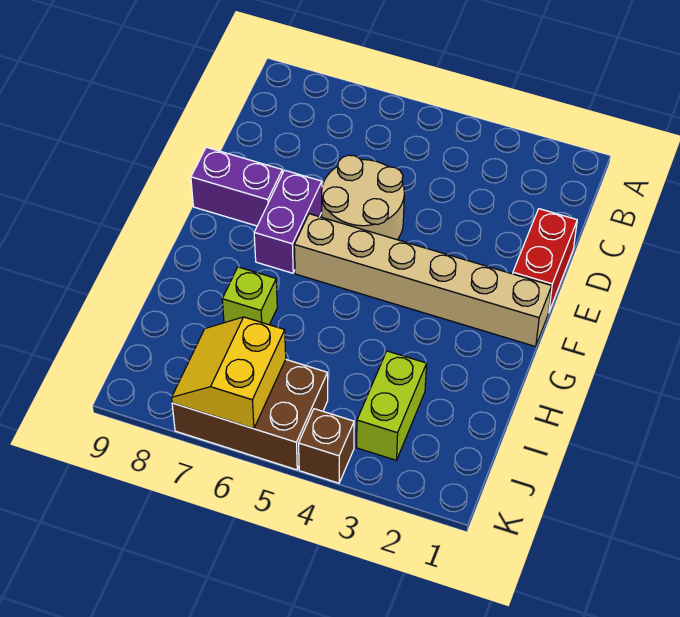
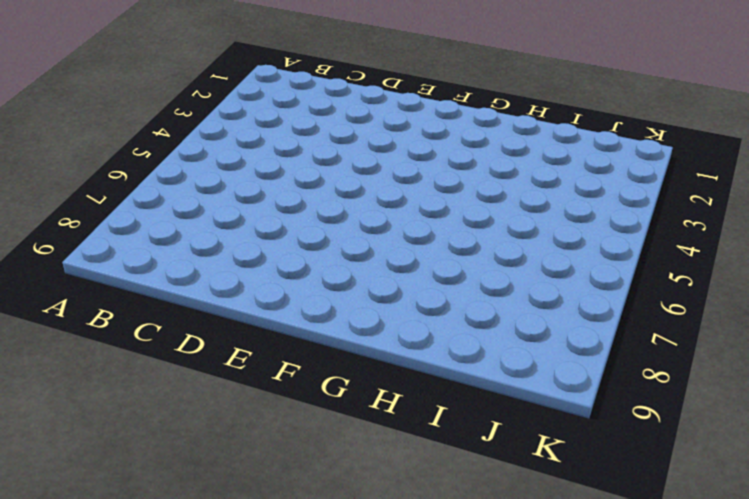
none -> red 1x2 brick [513,209,577,313]
none -> tan 2x2 round brick [322,155,404,240]

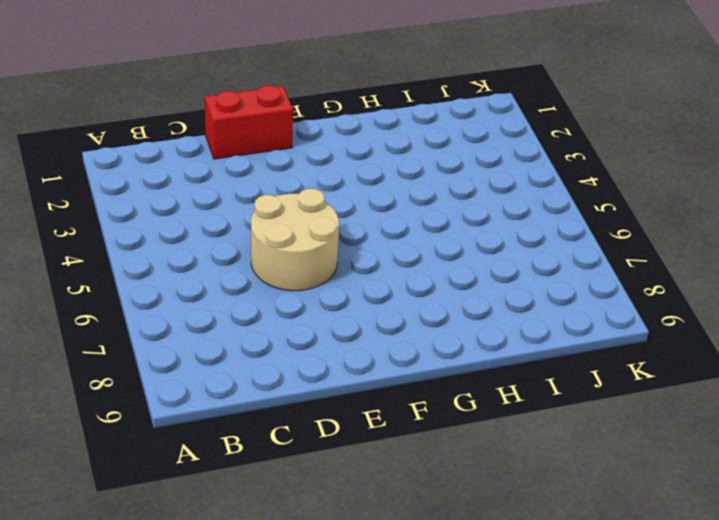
none -> purple 1x2 brick [254,170,322,273]
none -> purple 1x2 brick [191,147,282,226]

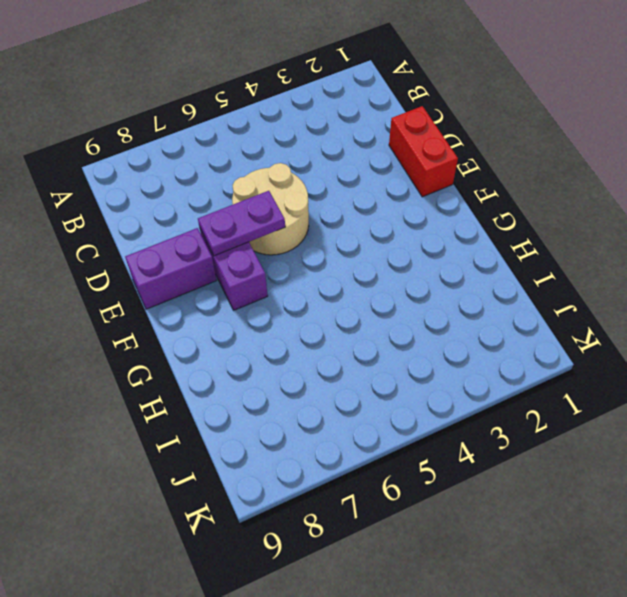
purple 1x2 plate [198,191,285,256] -> none
none -> tan 1x6 brick [294,214,552,347]
none -> lime 1x1 brick [222,267,277,325]

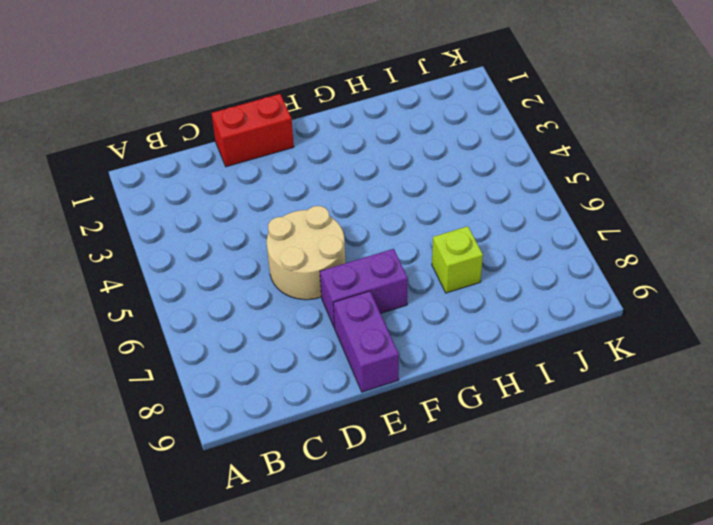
none -> tan 1x6 brick [294,214,552,347]
none -> lime 1x2 brick [357,351,427,460]

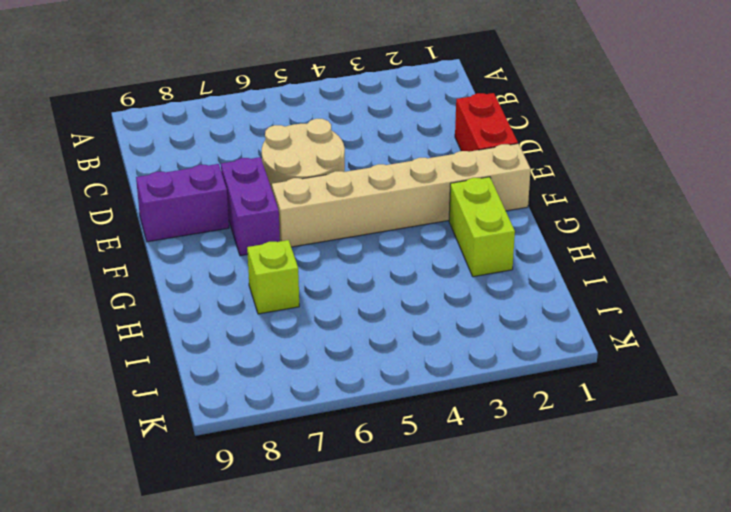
lime 1x2 brick [449,177,515,277] -> lime 1x2 brick moved to [357,351,427,460]
none -> brown 2x3 brick [172,360,328,470]
none -> brown 1x1 brick [299,409,354,483]

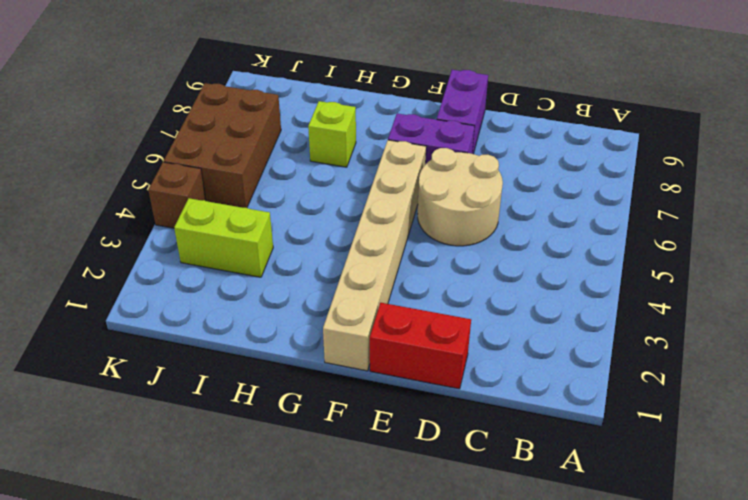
none -> yellow 2x2 slope [172,317,286,429]

